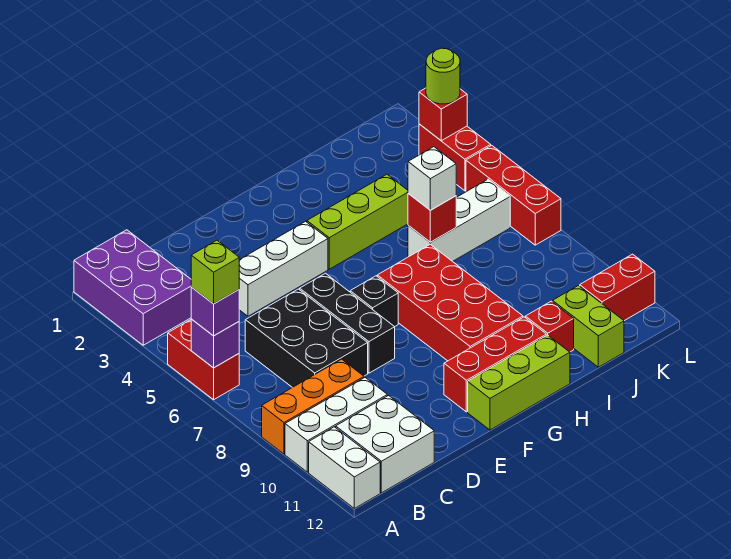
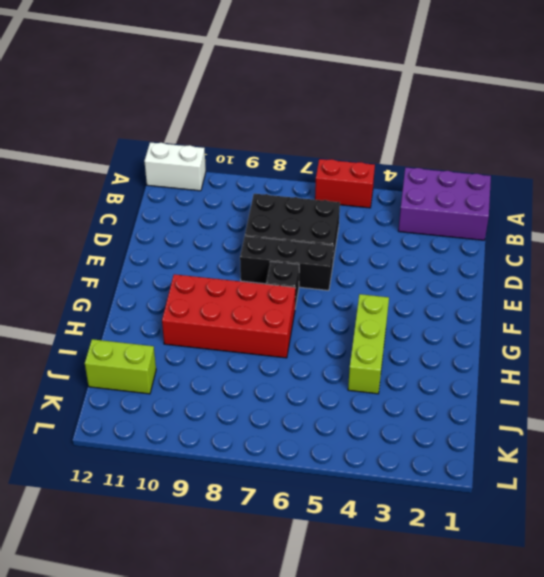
none -> orange 1x3 brick [262,359,364,454]
none -> white 1x3 brick [285,377,387,472]
none -> white 2x2 brick [336,396,434,493]

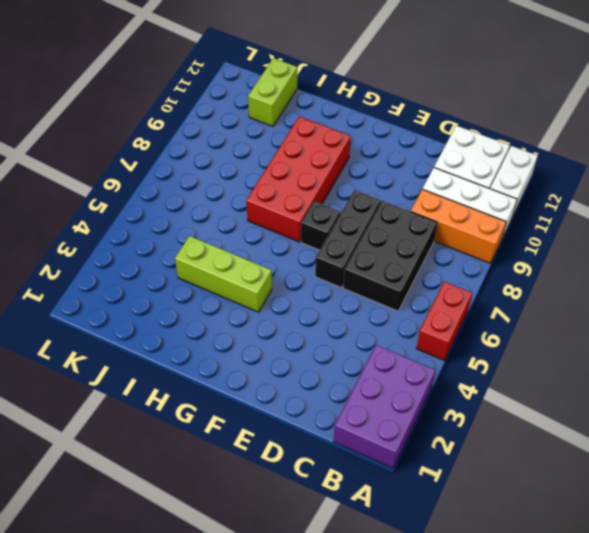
none -> white 1x3 brick [239,221,328,316]
none -> red 1x3 brick [444,317,546,412]
none -> lime 1x3 brick [468,335,570,430]

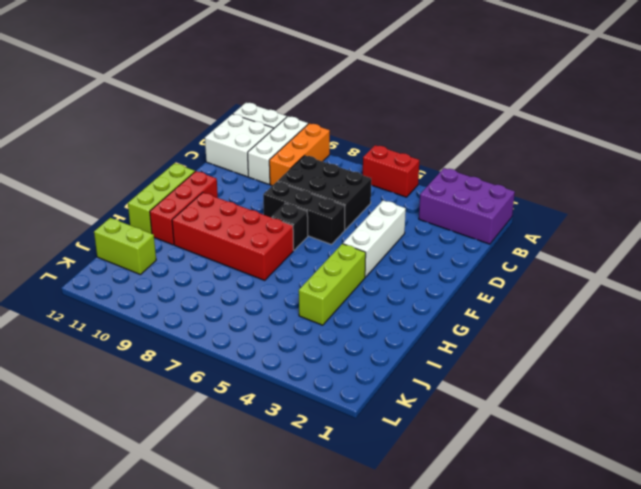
none -> white 1x3 brick [408,179,510,261]
none -> red 1x1 brick [525,301,574,352]
none -> red 1x2 brick [580,254,655,321]

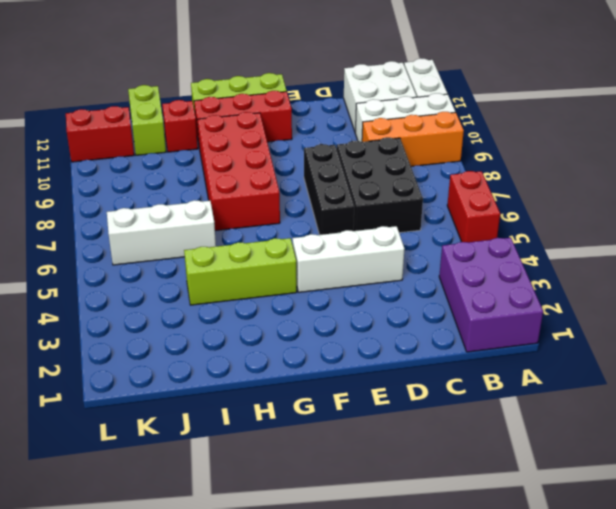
none -> black 1x1 brick [350,276,398,327]
none -> red 1x2 brick [419,124,491,191]
none -> red 1x3 brick [466,145,561,245]

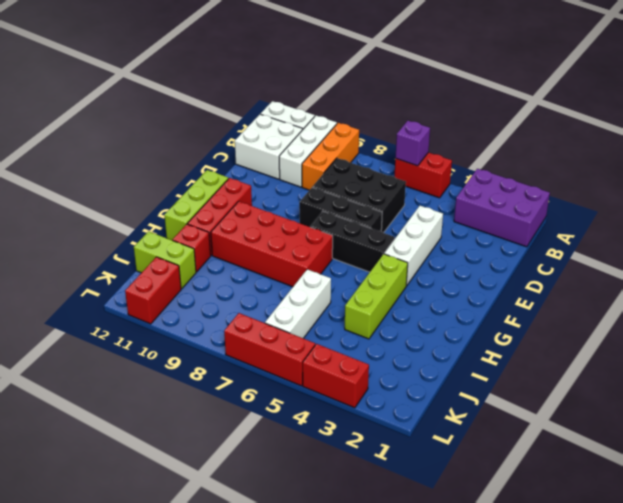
black 1x3 brick [310,211,395,272] -> black 1x1 brick [350,276,398,327]
none -> red 1x1 brick [408,194,456,242]
none -> red 1x1 brick [419,88,467,141]
none -> purple 1x1 brick [191,287,239,336]

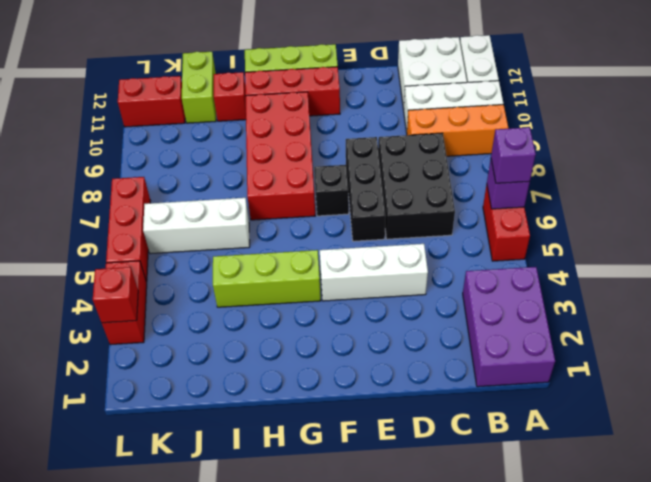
none -> red 1x1 brick [408,194,456,242]
none -> white 1x1 brick [408,147,456,210]
none -> lime 1x1 round brick [426,48,460,104]

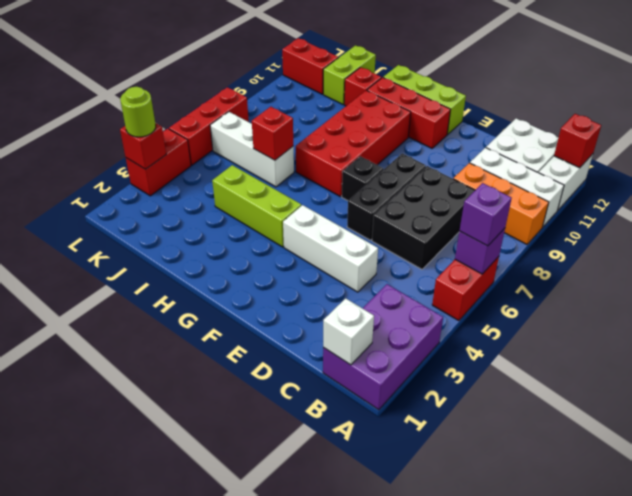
red 1x1 brick [554,114,601,168] -> none
white 1x1 brick [323,298,374,365] -> white 1x1 brick moved to [408,147,456,210]
none -> lime 1x1 brick [191,240,239,304]

